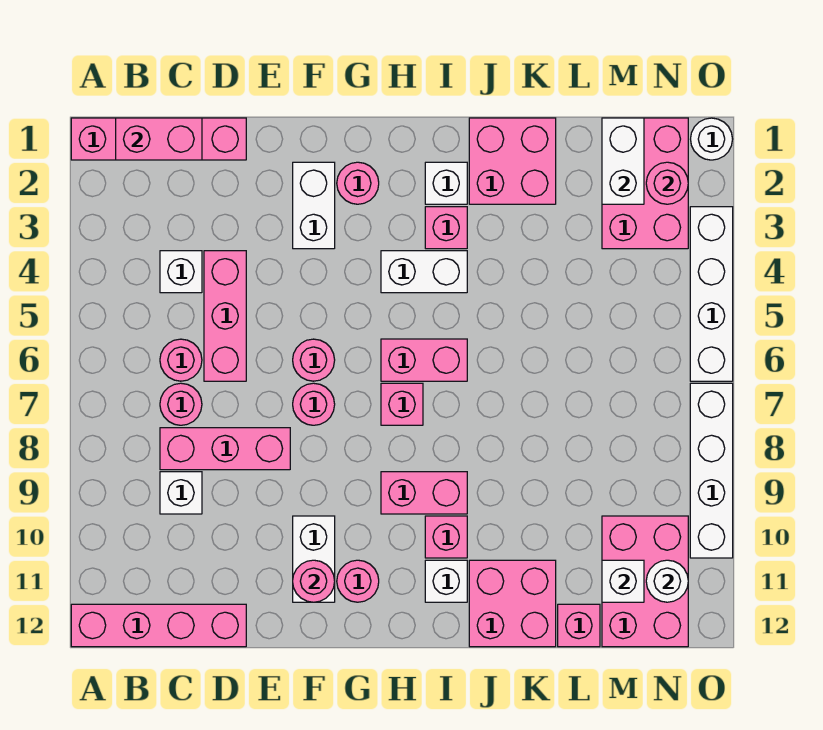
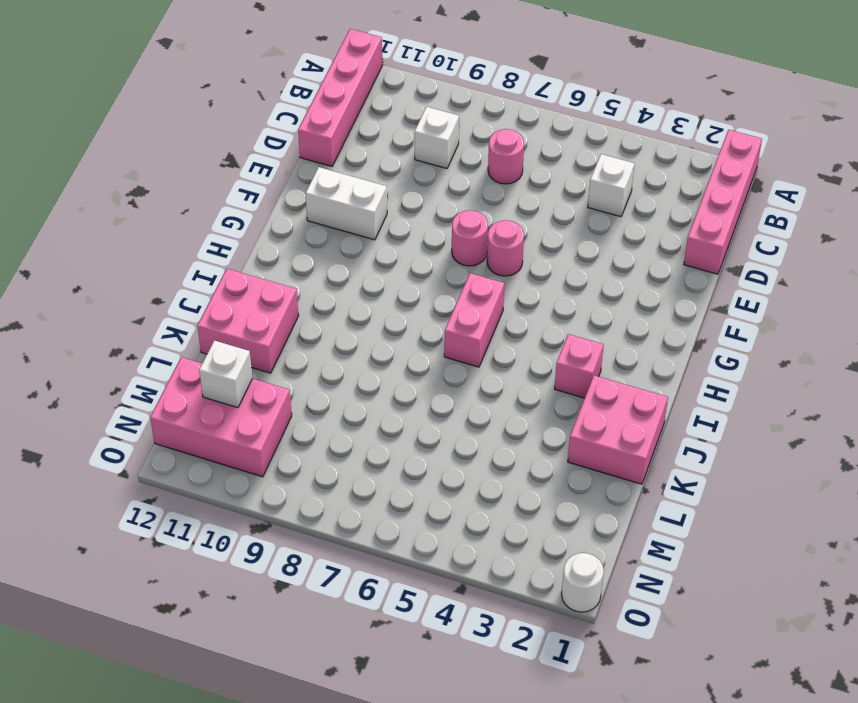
none -> pink 1x1 round brick [160,339,202,381]
none -> pink 1x3 brick [160,428,290,470]
none -> pink 1x3 brick [204,251,246,381]
none -> white 1x2 brick [293,162,335,249]

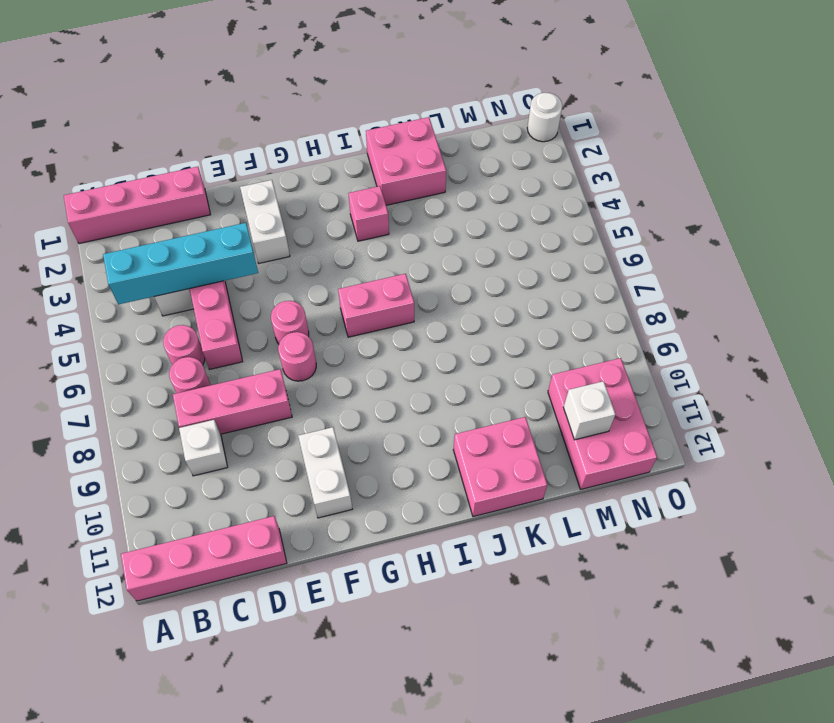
cyan 1x4 brick [103,223,258,304] -> none
none -> pink 1x1 round brick [337,162,379,204]
none -> pink 1x1 round brick [337,560,379,602]
none -> white 1x2 brick [381,251,467,293]
none -> pink 1x1 brick [381,383,423,425]

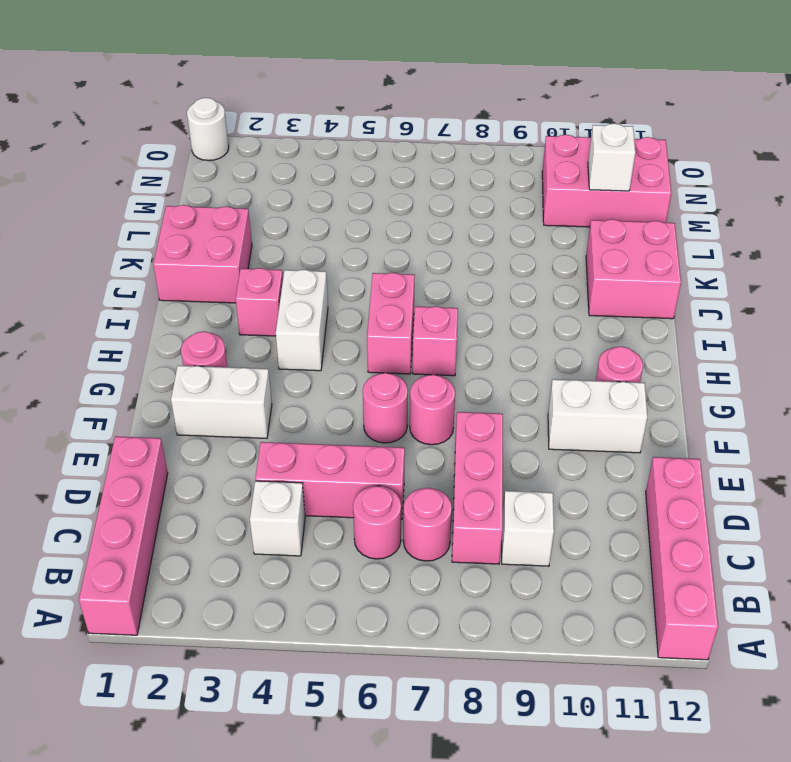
none -> pink 1x2 brick [381,472,467,514]
none -> white 1x1 brick [425,162,467,204]
none -> pink 1x1 brick [425,516,467,558]
none -> white 1x1 brick [425,560,467,602]

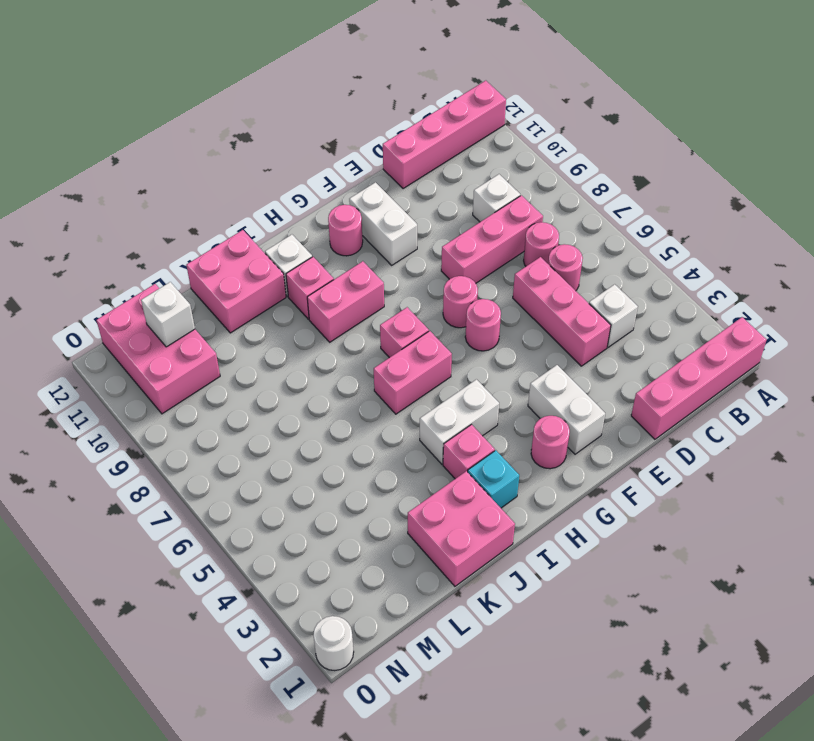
cyan 1x1 brick [468,450,519,508] -> white 1x1 brick [425,162,467,204]
none -> pink 1x1 brick [558,604,600,647]
none -> pink 2x3 brick [602,118,688,249]
none -> white 1x4 brick [690,207,733,381]
none -> white 1x4 brick [690,383,733,558]

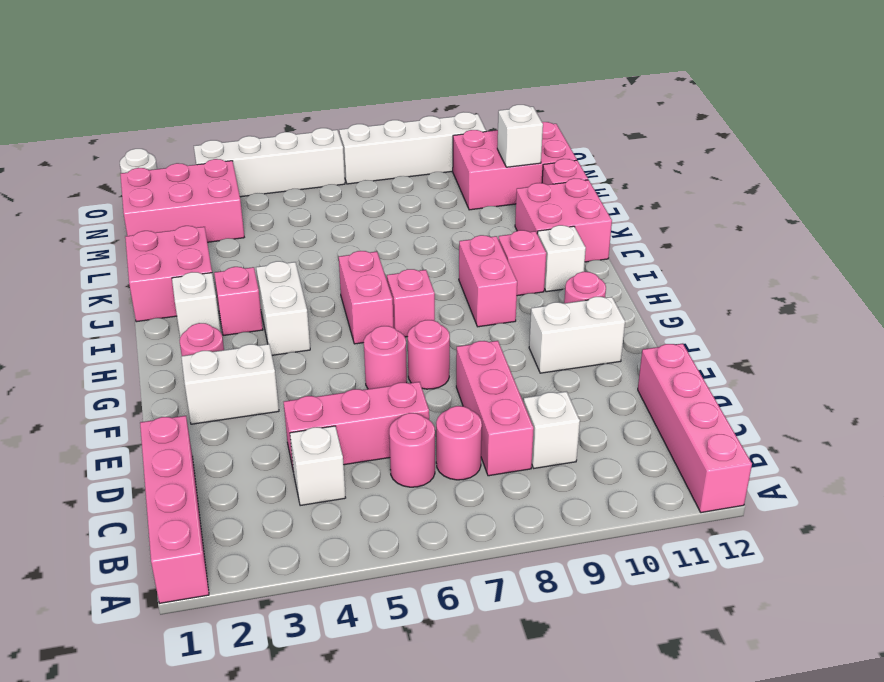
none -> pink 1x2 brick [116,118,202,160]
none -> pink 1x1 round brick [293,560,335,602]
none -> white 1x2 brick [602,118,644,204]
none -> pink 1x1 round brick [646,162,688,204]

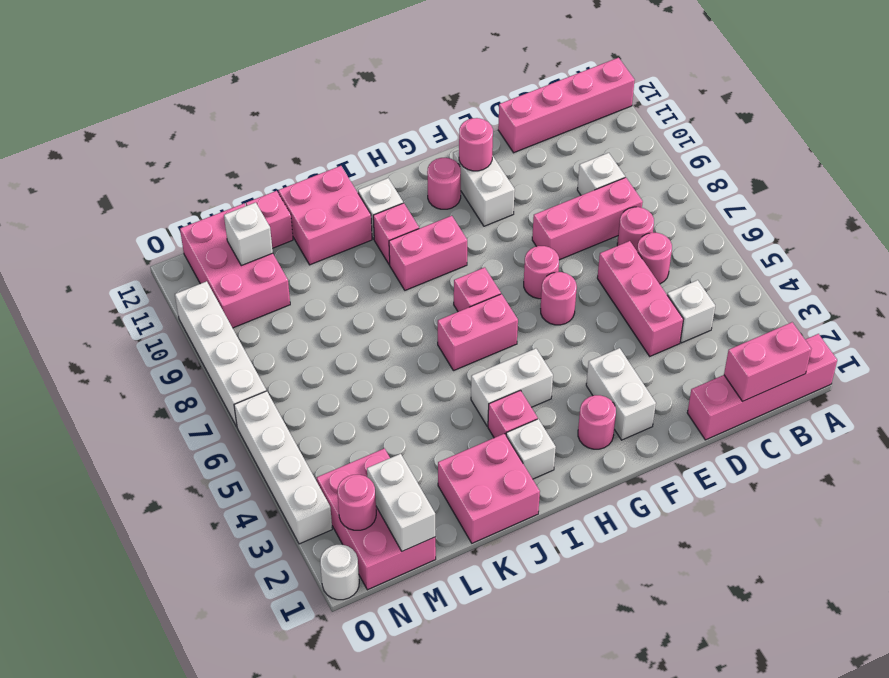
none -> white 1x1 round brick [646,560,688,602]

